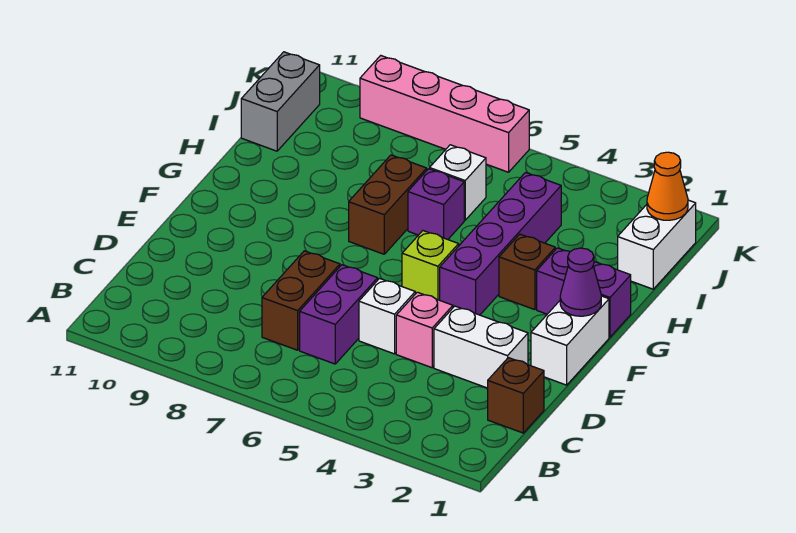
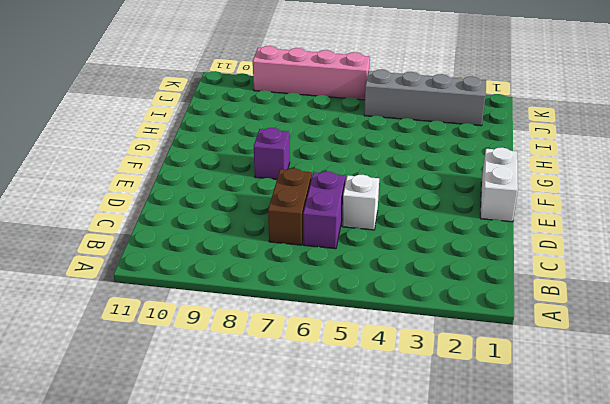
purple 1x1 brick [254,128,290,179] -> purple 1x1 brick moved to [408,169,464,239]
grey 1x4 brick [364,69,486,126] -> none
none -> brown 1x1 brick [488,358,544,433]
none -> white 1x2 brick [434,306,528,388]
none -> pink 1x1 brick [396,292,453,368]

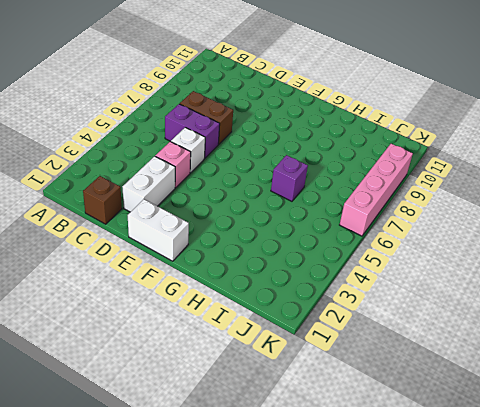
none -> purple 1x4 brick [440,172,561,315]
none -> lime 1x1 brick [402,231,459,300]
none -> purple 1x2 brick [537,248,631,337]

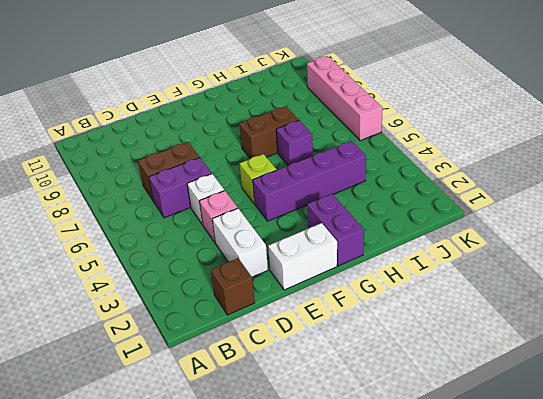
none -> brown 1x1 brick [499,234,555,310]
none -> white 1x2 brick [618,200,696,289]
none -> white 1x1 brick [430,145,486,220]

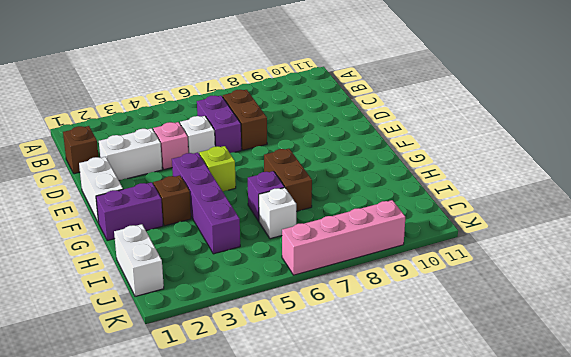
none -> grey 1x2 brick [241,52,320,151]
none -> purple 1x1 cone [560,248,601,316]
none -> orange 1x1 cone [647,152,688,220]

